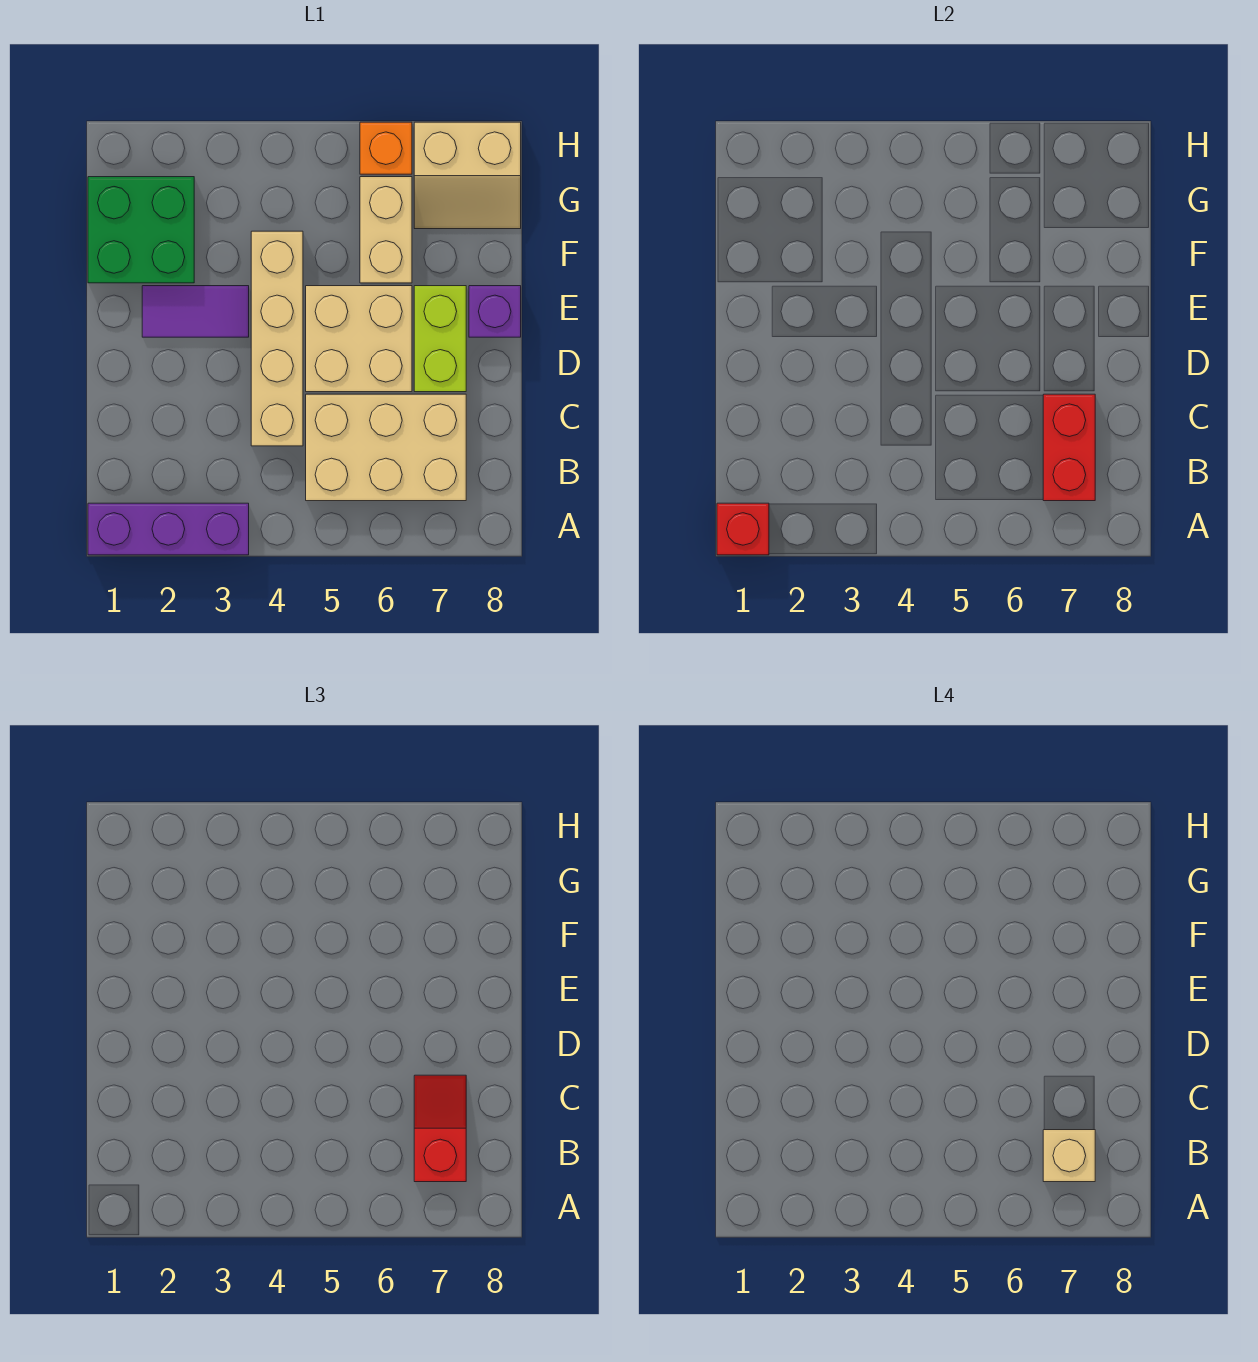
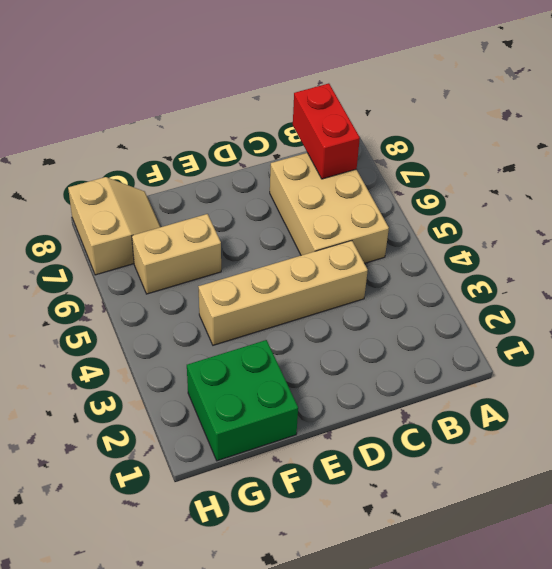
red 1x2 brick [293,83,360,179] -> red 1x2 brick turned to [1043,394,1095,501]
none -> purple 1x3 brick [88,503,249,555]
none -> tan 2x2 brick [306,286,412,392]
none -> lime 1x2 brick [414,286,466,392]

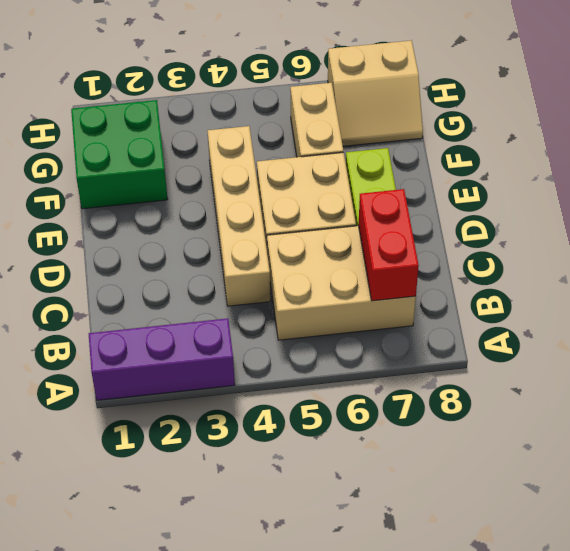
none -> purple 1x2 tile [142,286,249,337]
none -> purple 1x1 brick [469,286,521,337]
none -> orange 1x1 brick [360,122,412,174]

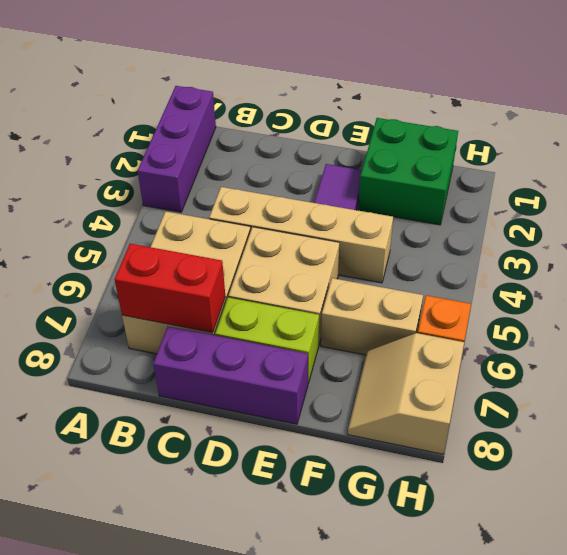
purple 1x3 brick [153,326,308,424] -> purple 1x1 brick [469,286,521,337]
none -> red 1x1 brick [717,503,769,555]
none -> red 1x2 slope [414,1075,466,1182]
none -> tan 1x1 brick [1043,1130,1095,1182]

